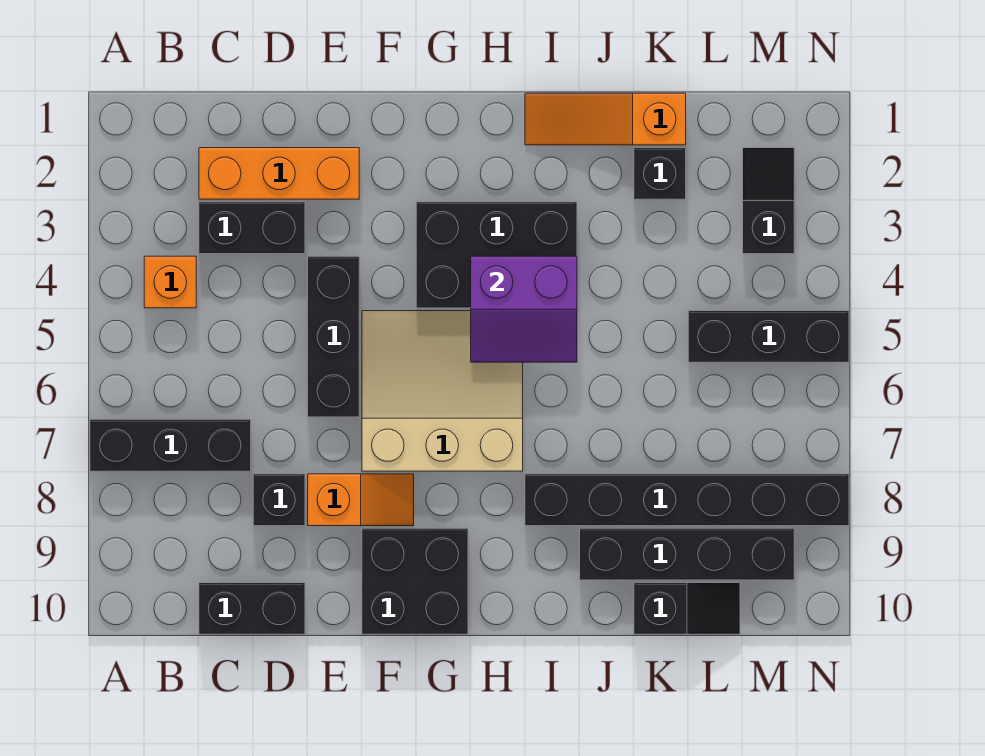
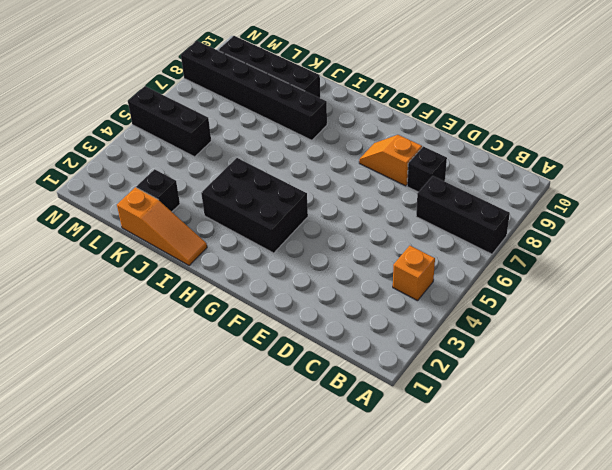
none -> orange 1x3 brick [199,148,359,199]
none -> black 1x2 brick [199,202,305,254]
none -> black 1x2 brick [199,583,305,634]

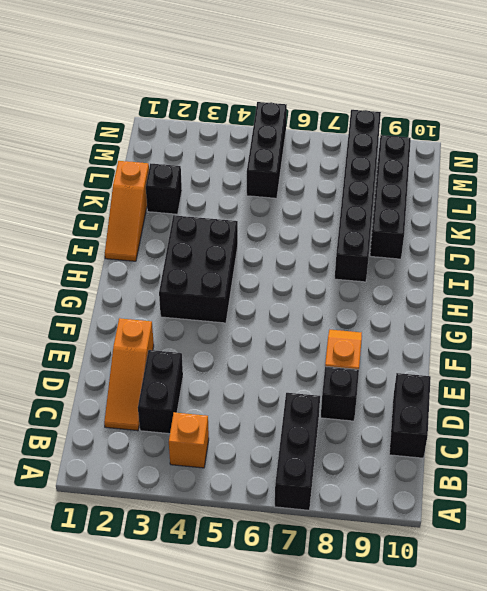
orange 1x3 slope [104,318,154,431] -> orange 1x3 brick [199,148,359,199]
none -> black 1x3 brick [308,256,359,417]
none -> tan 3x3 slope [362,311,523,471]
none -> black 2x2 brick [362,528,468,634]

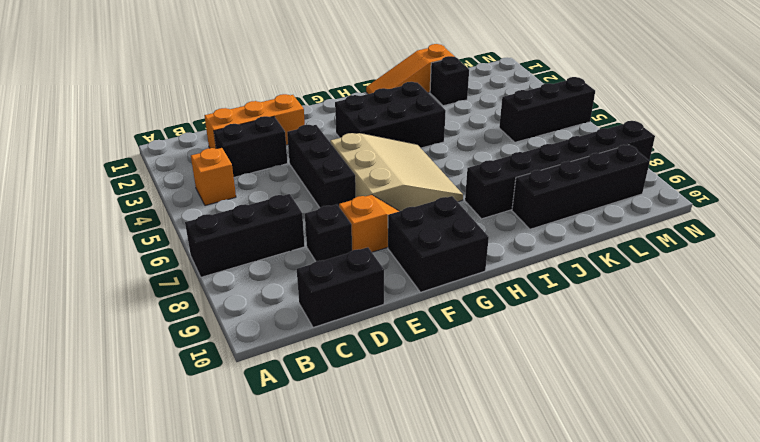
tan 3x3 slope [330,133,463,211] -> tan 3x3 slope turned to [362,311,523,471]
none -> black 1x2 slope [634,583,740,634]
none -> black 1x2 slope [743,148,794,254]
none -> purple 2x2 slope [471,256,577,362]

